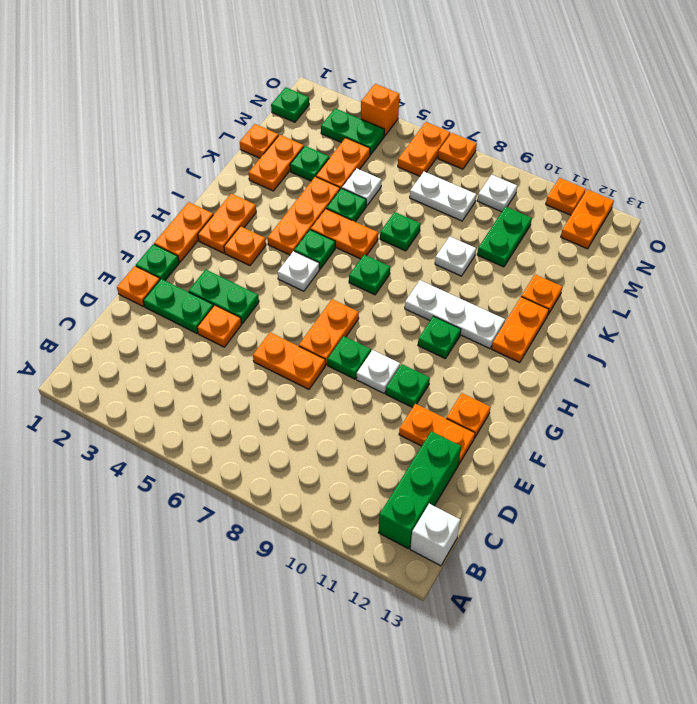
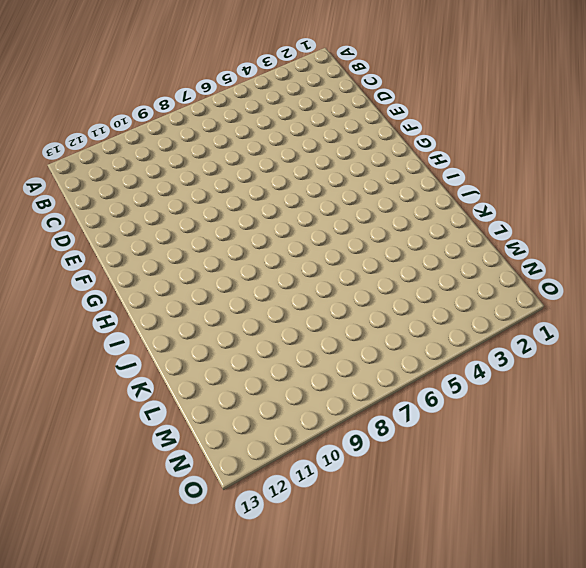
none -> green 1x3 brick [378,431,461,549]
none -> white 1x1 brick [410,504,460,566]
none -> orange 1x1 plate [117,266,160,307]
none -> green 1x2 plate [143,279,213,333]

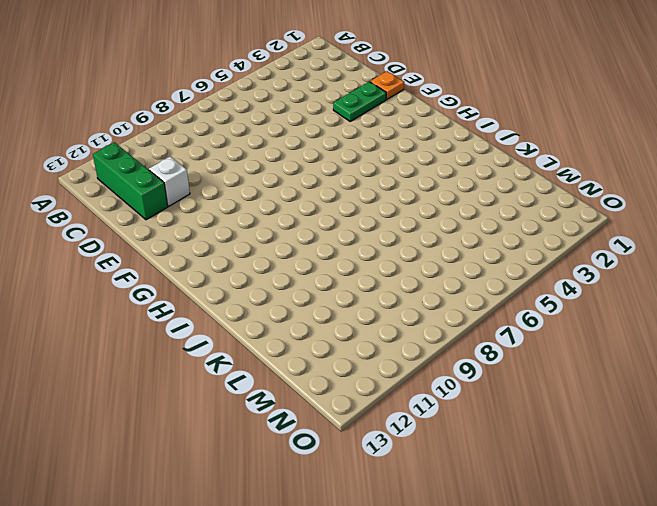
white 1x1 brick [149,156,190,206] -> white 1x1 brick moved to [410,504,460,566]
none -> orange 1x1 plate [197,305,242,347]
none -> orange 1x2 plate [253,332,325,389]
none -> orange 1x2 plate [399,404,475,465]
none -> green 1x1 plate [136,244,179,280]

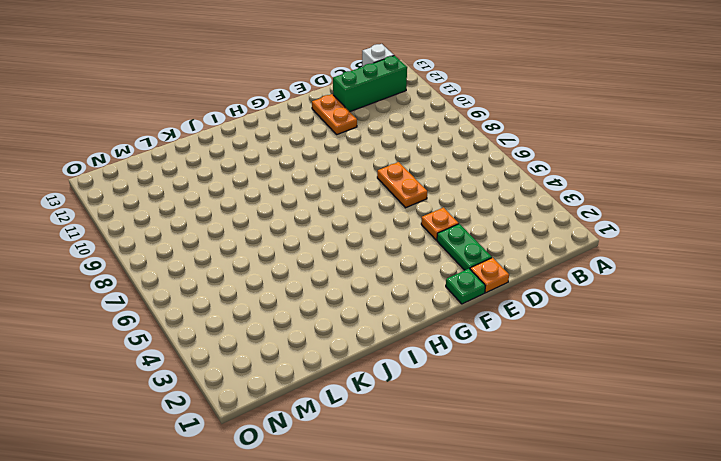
none -> green 1x2 plate [189,270,259,323]
none -> orange 1x2 plate [299,299,359,365]
none -> green 1x1 plate [327,336,371,379]
none -> white 1x1 plate [356,350,400,393]

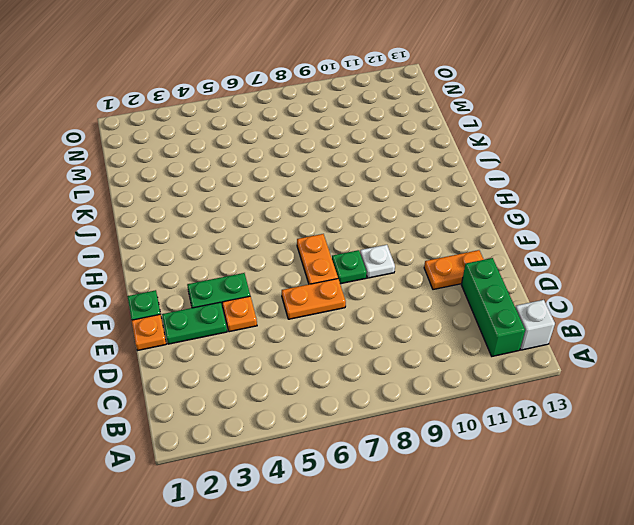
none -> green 1x1 plate [386,364,430,408]
none -> orange 1x1 plate [446,393,491,438]
none -> orange 1x2 plate [154,202,213,262]
none -> orange 1x2 plate [198,194,256,253]

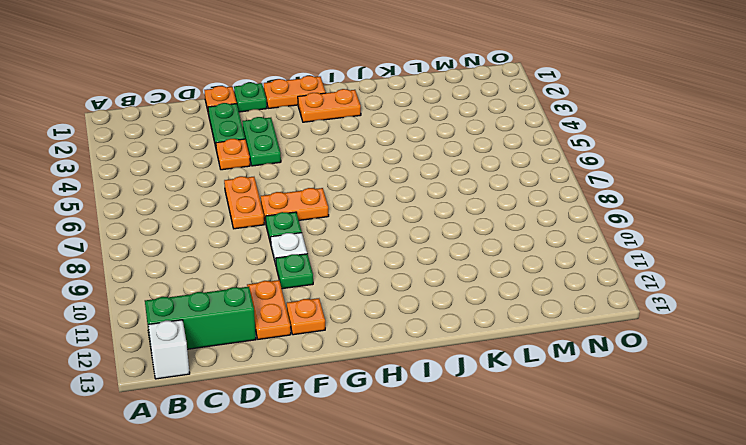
none -> orange 1x1 plate [224,226,266,266]
none -> white 1x1 plate [278,251,319,291]
none -> green 1x1 plate [418,316,461,359]
none -> orange 1x3 plate [268,177,340,255]

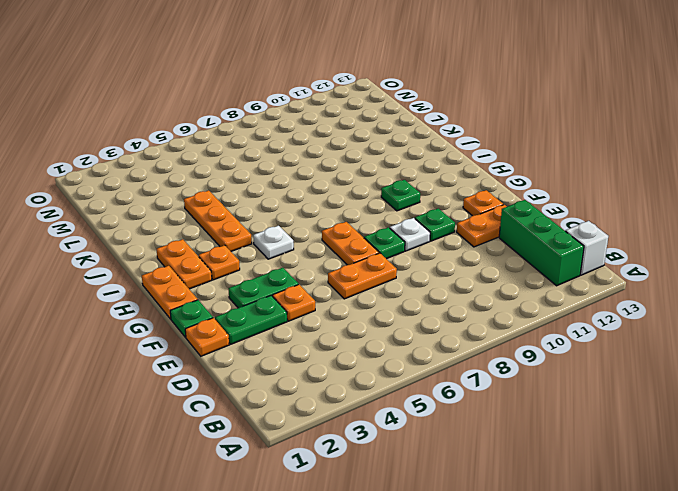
none -> green 1x1 plate [294,230,335,269]
none -> green 1x1 plate [349,255,390,295]
none -> white 1x3 plate [405,280,505,349]
none -> orange 1x2 plate [492,297,549,363]

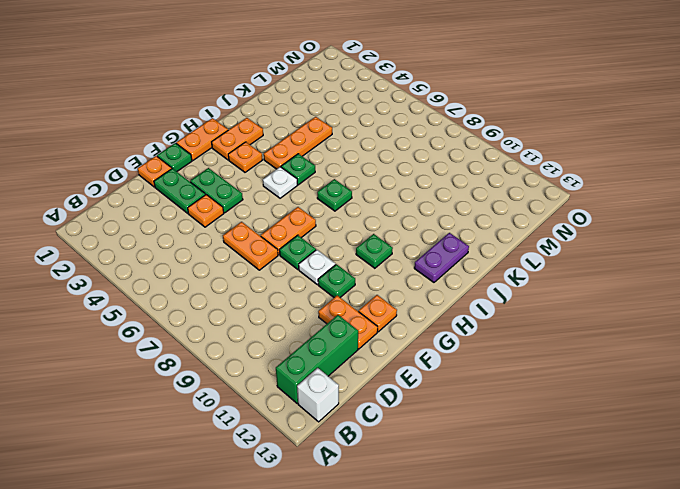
purple 1x2 plate [414,233,469,282] -> orange 1x2 plate [492,297,549,363]
none -> white 1x3 plate [405,280,505,349]
none -> orange 1x2 plate [311,209,378,259]
none -> orange 1x2 plate [249,135,304,191]
none -> green 1x1 plate [326,188,366,222]

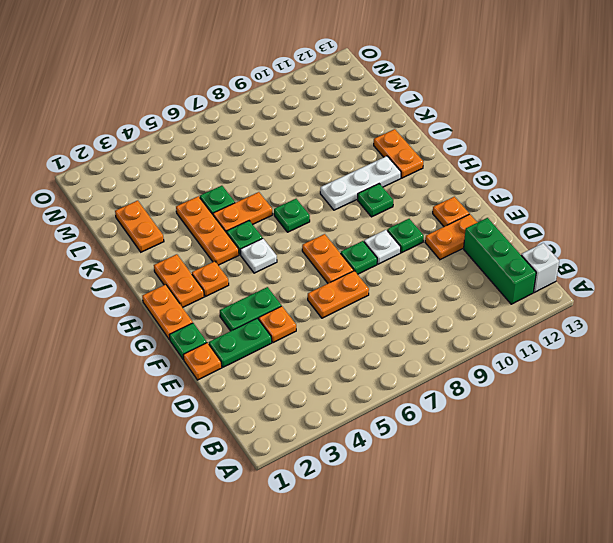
none -> green 1x1 plate [380,212,420,251]
none -> white 1x1 plate [435,236,476,276]
none -> orange 1x1 plate [521,274,562,314]
none -> orange 1x1 plate [240,124,279,158]

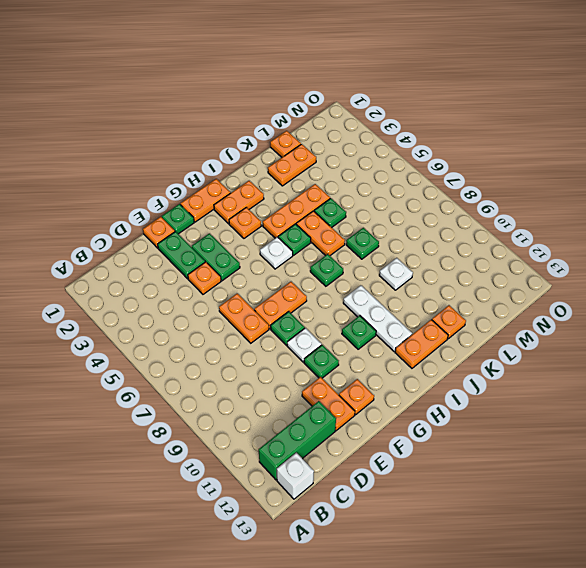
none -> green 1x1 plate [290,146,329,181]
none -> orange 1x2 plate [316,138,370,189]
none -> white 1x1 plate [342,168,381,206]
none -> green 1x2 plate [477,207,532,267]

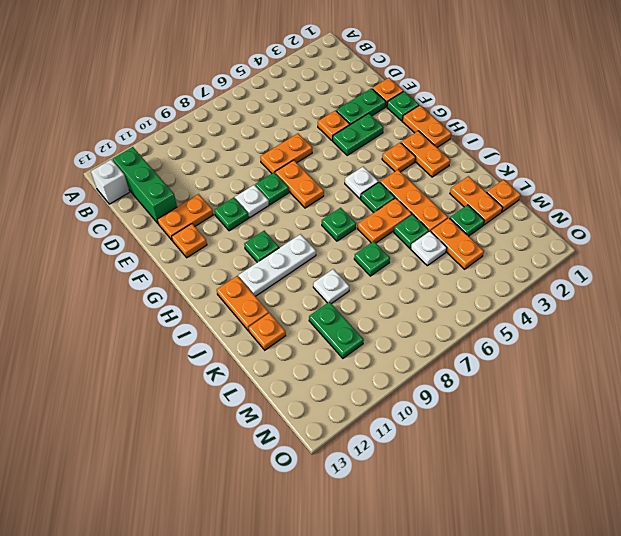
none -> white 1x2 plate [410,172,476,221]
none -> green 1x1 plate [271,87,309,122]
none -> green 1x2 plate [321,108,385,155]
none -> orange 1x2 plate [398,122,450,176]

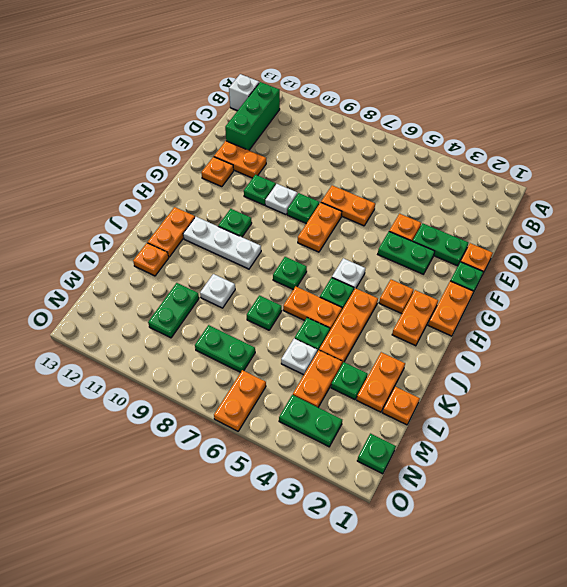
green 1x2 plate [195,325,255,372] -> white 1x2 plate [410,172,476,221]
none -> white 1x1 plate [478,175,517,212]
none -> orange 1x2 plate [561,189,614,249]
none -> orange 1x1 brick [361,84,400,136]
none -> orange 1x1 plate [438,133,477,169]

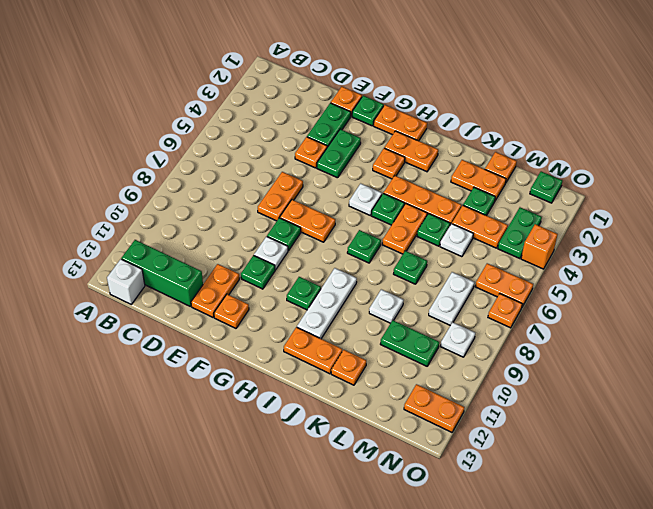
none -> orange 1x1 plate [546,178,586,215]

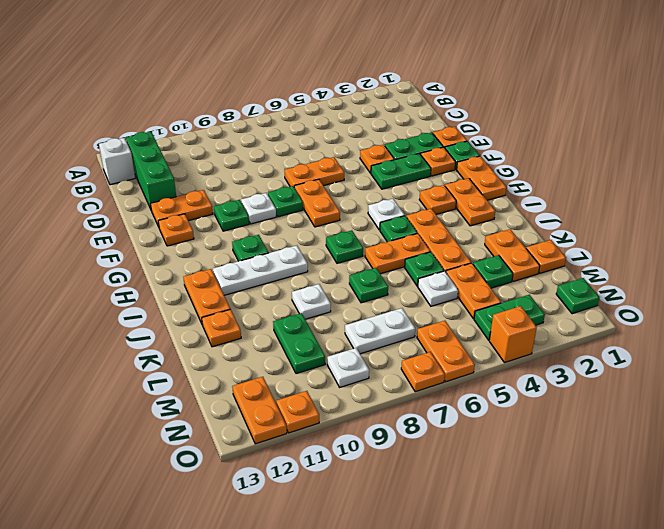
orange 1x1 plate [421,147,456,176] -> none

